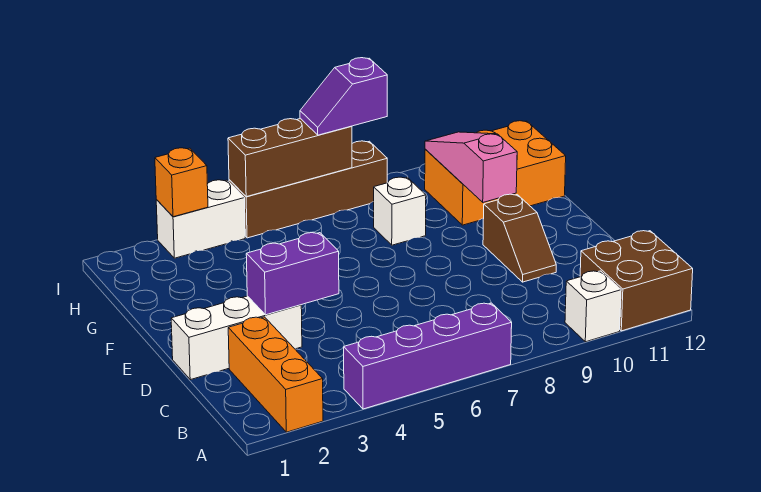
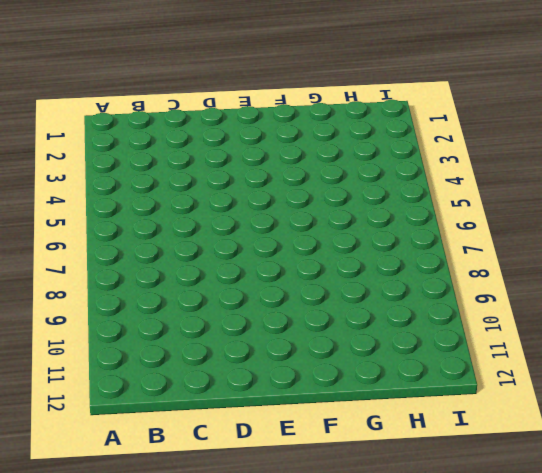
none -> orange 1x3 brick [228,317,323,432]
none -> purple 1x4 brick [344,303,512,409]
none -> white 1x1 brick [565,271,621,342]

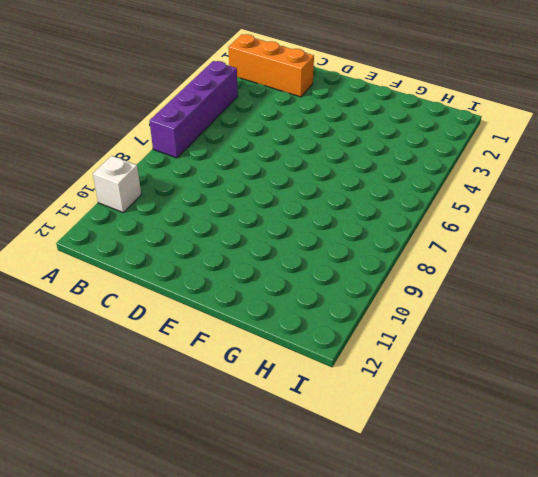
none -> brown 2x2 brick [580,231,693,331]
none -> white 1x3 brick [171,296,302,380]
none -> brown 1x2 slope [483,194,556,282]

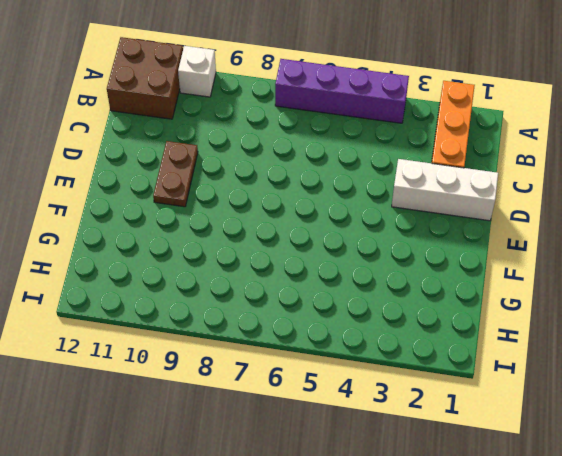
brown 1x2 plate [153,141,198,207] -> brown 1x2 slope [483,194,556,282]
none -> white 1x1 brick [374,177,426,245]
none -> orange 2x3 brick [425,121,566,225]
none -> white 1x2 brick [156,180,245,258]

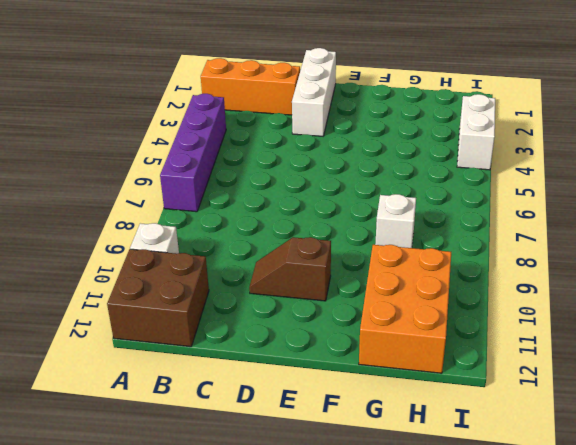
none -> brown 1x4 brick [229,141,387,238]
none -> purple 1x2 brick [246,233,339,315]
none -> pink 1x3 slope [425,132,517,202]

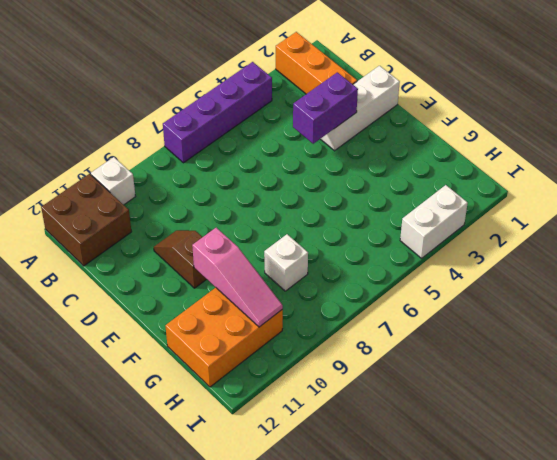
none -> brown 1x4 brick [229,141,387,238]
none -> orange 1x1 brick [155,148,208,217]
none -> brown 1x3 brick [228,119,352,197]

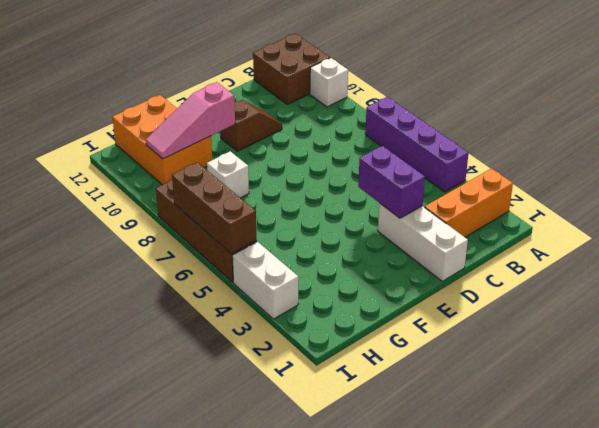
none -> orange 1x1 brick [155,148,208,217]
none -> purple 1x2 slope [300,58,387,135]

